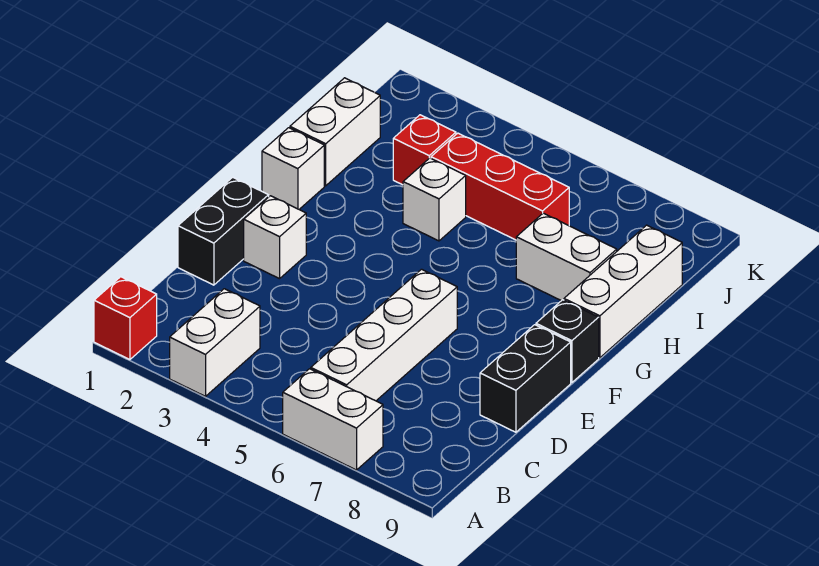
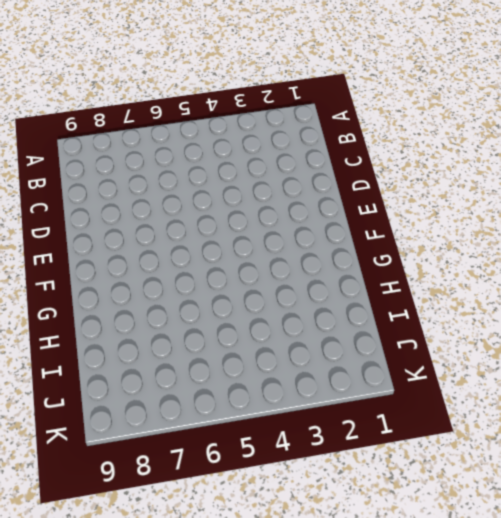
none -> red 1x1 brick [94,277,157,360]
none -> white 1x2 brick [170,289,260,396]
none -> white 1x2 brick [283,369,383,470]

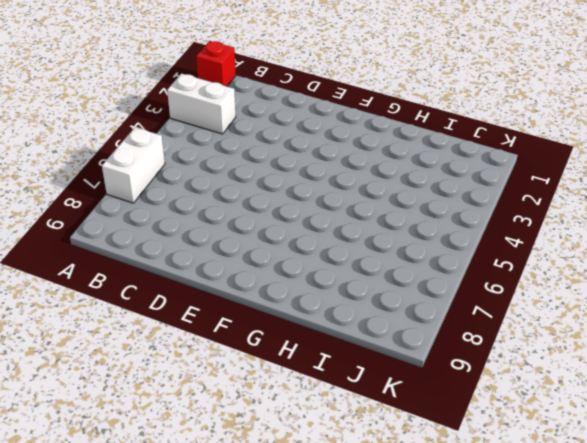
none -> white 1x4 brick [311,269,457,401]
none -> black 1x2 brick [178,177,269,285]
none -> black 1x2 brick [480,325,571,432]

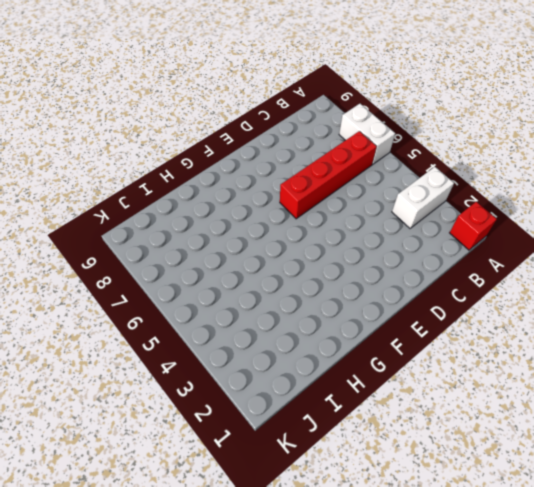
red 1x4 brick [280,131,377,219] -> white 1x4 brick [311,269,457,401]
none -> black 1x2 brick [178,177,269,285]
none -> black 1x2 brick [480,325,571,432]
none -> white 1x1 brick [244,196,306,279]

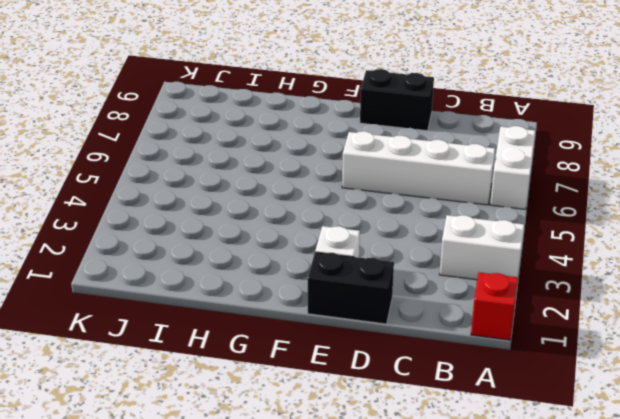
none -> black 1x1 brick [536,300,599,383]
none -> white 1x1 brick [262,128,324,209]
none -> white 1x3 brick [564,225,682,358]

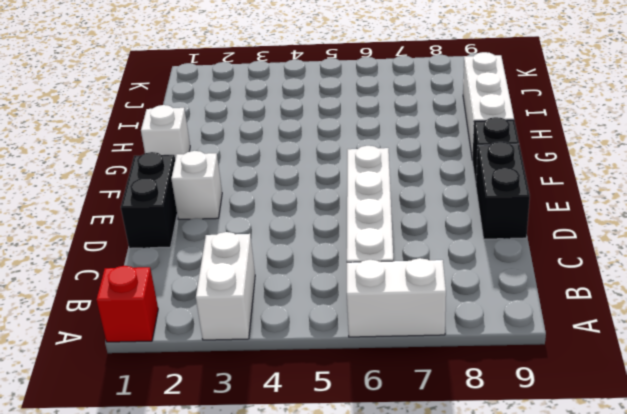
none -> white 1x2 brick [290,78,380,186]
none -> white 1x1 brick [403,158,466,241]
none -> white 1x2 brick [516,213,617,301]

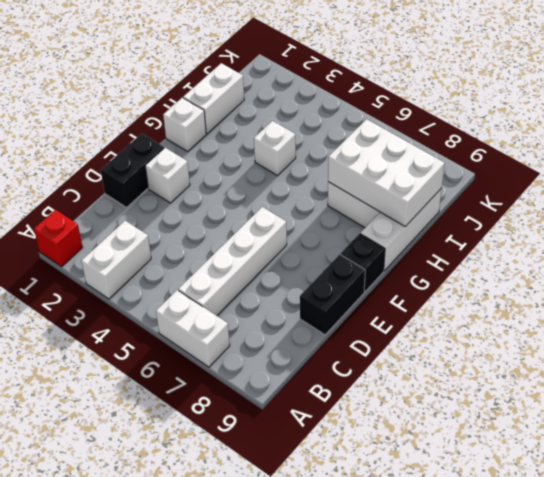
white 2x3 brick [328,119,445,227] -> none
none -> red 1x1 brick [393,115,456,185]
none -> red 1x3 brick [431,133,569,240]

